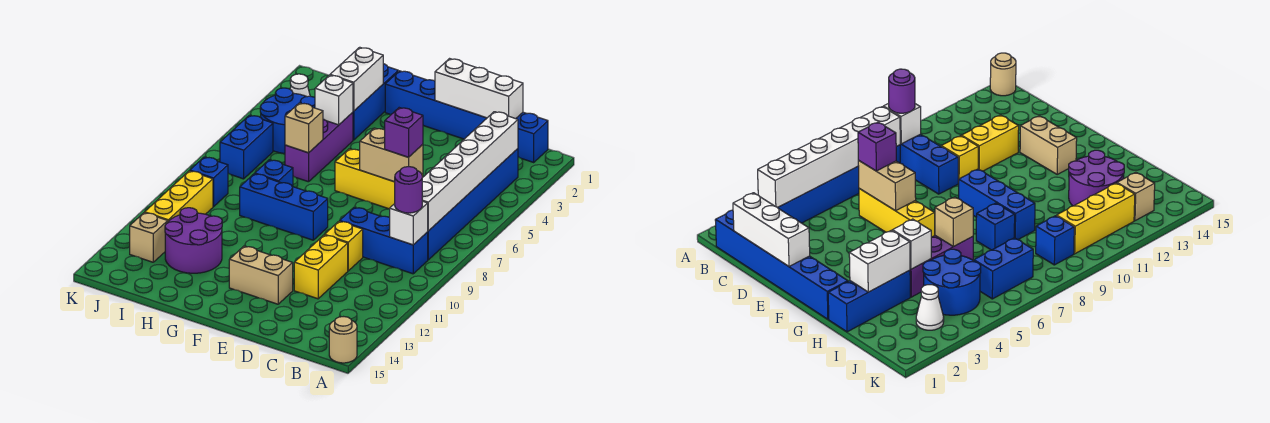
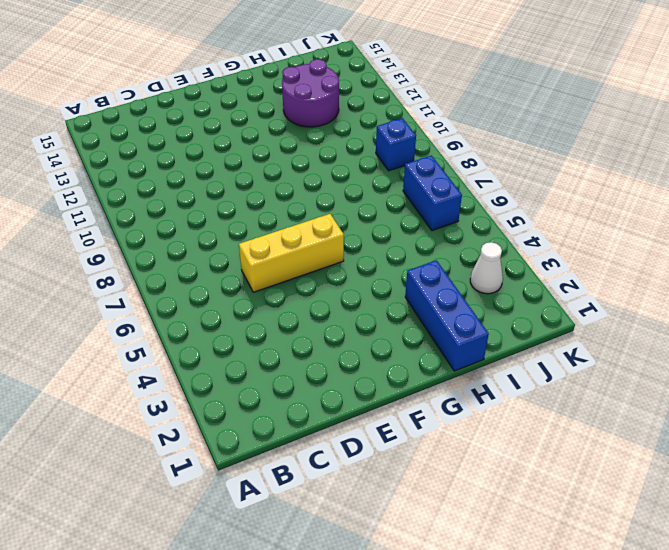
none -> tan 1x1 round brick [329,317,357,363]
none -> blue 1x6 brick [385,71,548,162]
none -> blue 1x6 brick [428,149,518,260]

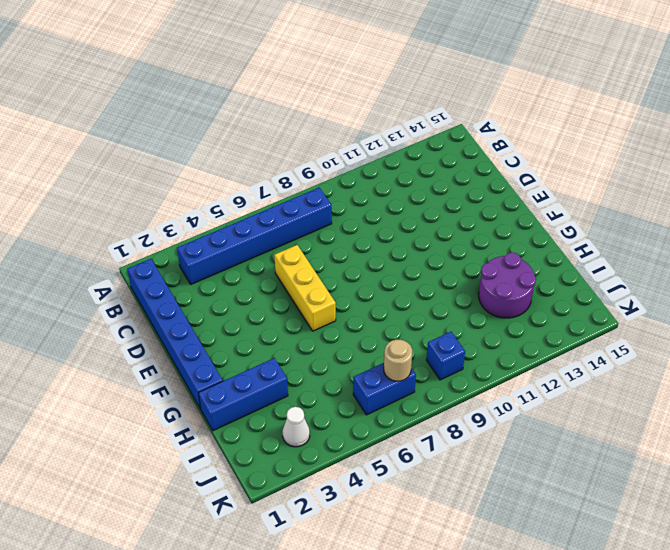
tan 1x1 round brick [384,340,412,381] -> tan 1x1 round brick moved to [329,317,357,363]
none -> blue 1x3 brick [340,207,428,274]
none -> yellow 1x1 brick [325,221,363,271]
none -> yellow 1x2 brick [294,235,348,299]

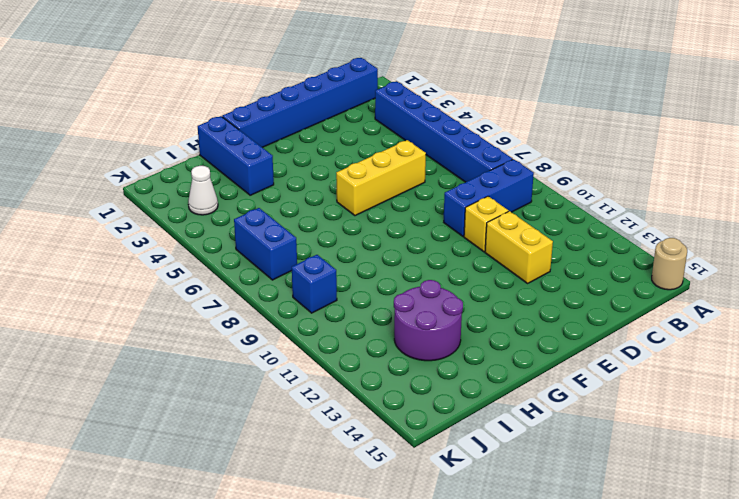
none -> tan 1x2 brick [229,246,293,304]
none -> blue 1x3 brick [240,174,328,240]
none -> purple 1x3 brick [285,112,353,182]

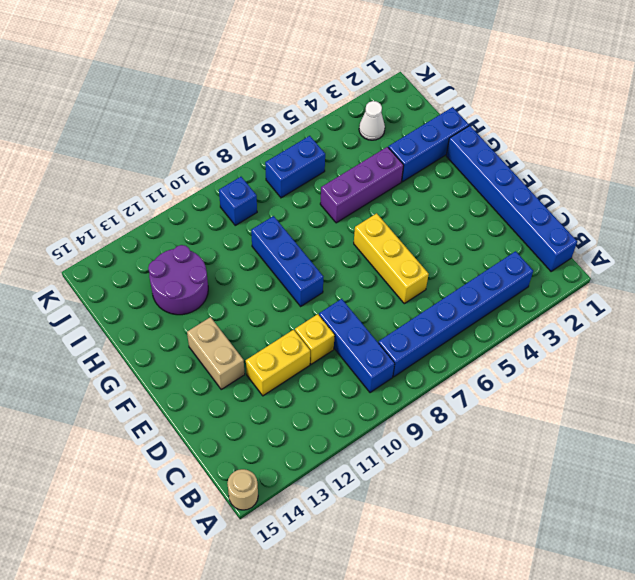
none -> blue 1x1 brick [255,160,293,187]
none -> blue 2x2 round brick [260,88,315,153]
none -> yellow 1x3 brick [145,171,213,221]

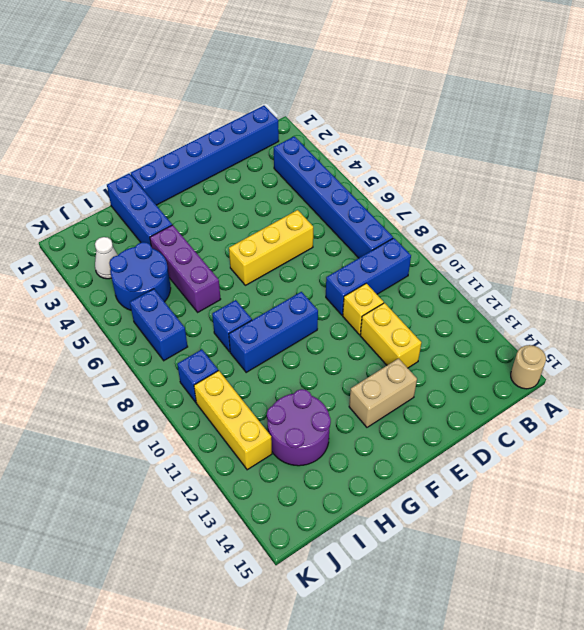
none -> tan 1x1 brick [130,213,168,262]
none -> white 1x6 brick [422,112,518,231]
none -> white 1x1 brick [390,201,428,245]

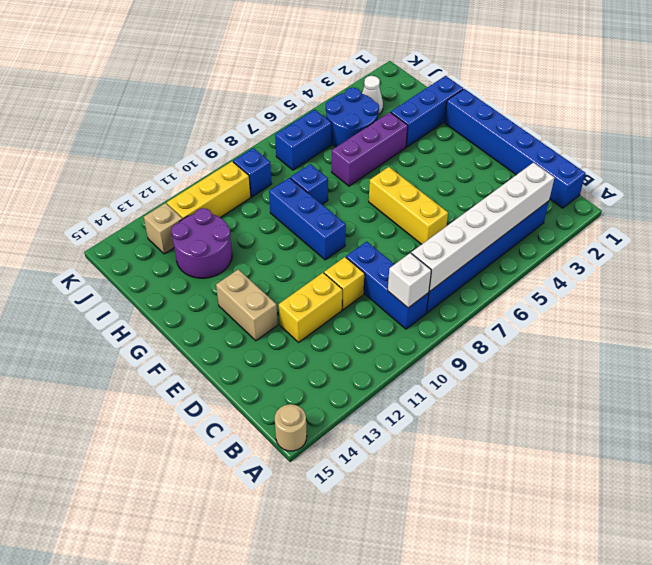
none -> white 1x3 brick [435,59,523,119]
none -> tan 1x2 brick [360,128,423,182]
none -> white 1x2 brick [330,47,383,111]

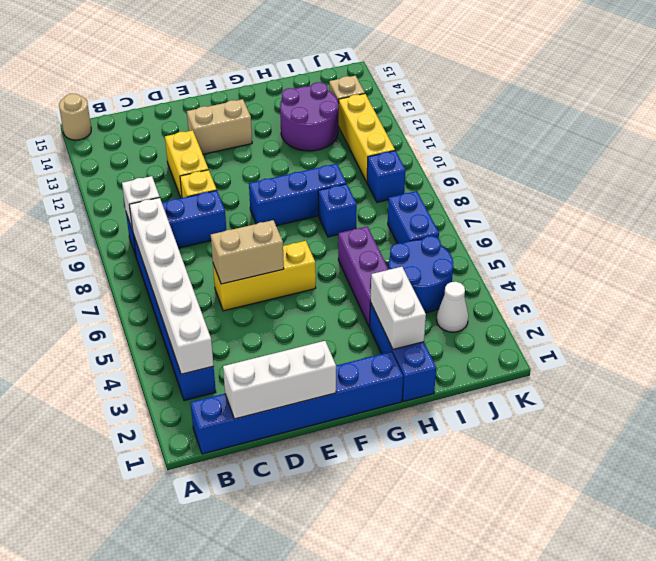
none -> white 1x1 brick [315,75,353,125]
none -> tan 1x1 brick [285,103,323,153]
none -> purple 1x1 round brick [395,167,422,213]

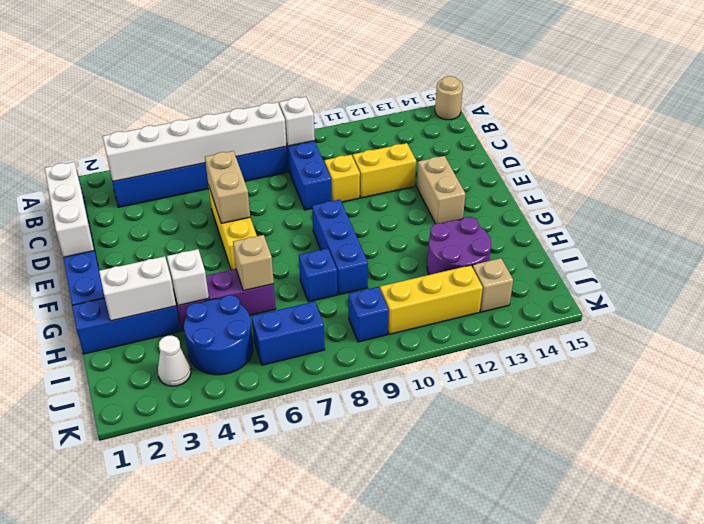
none -> purple 1x1 round brick [395,167,422,213]
none -> purple 1x1 brick [385,108,423,157]

